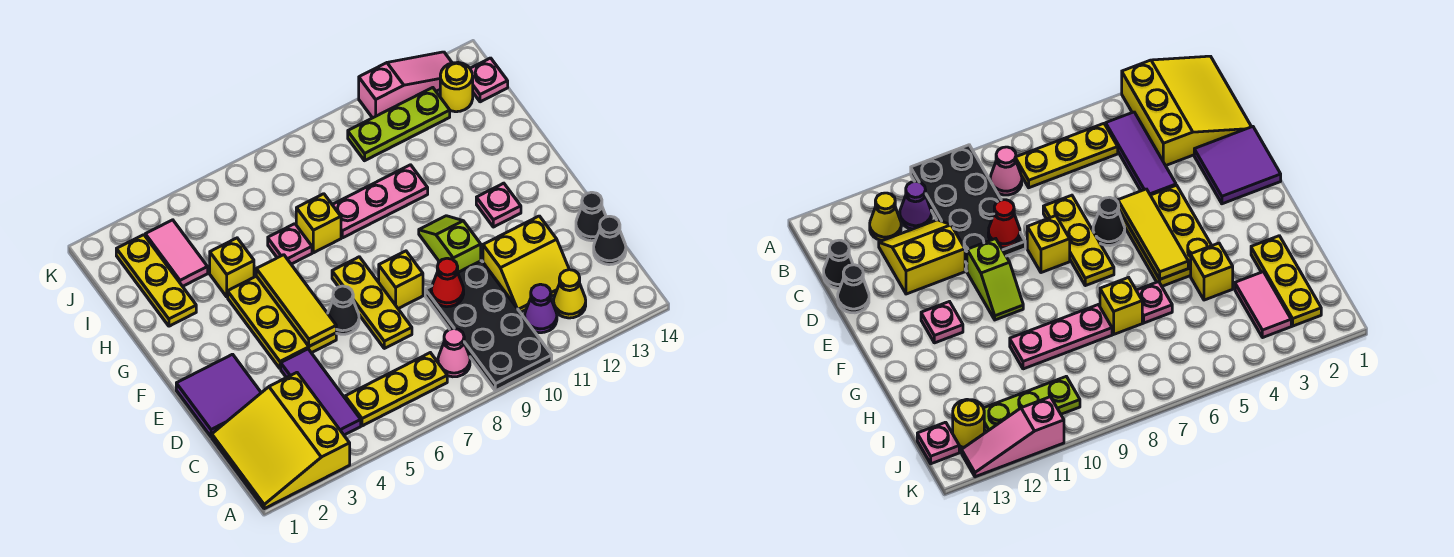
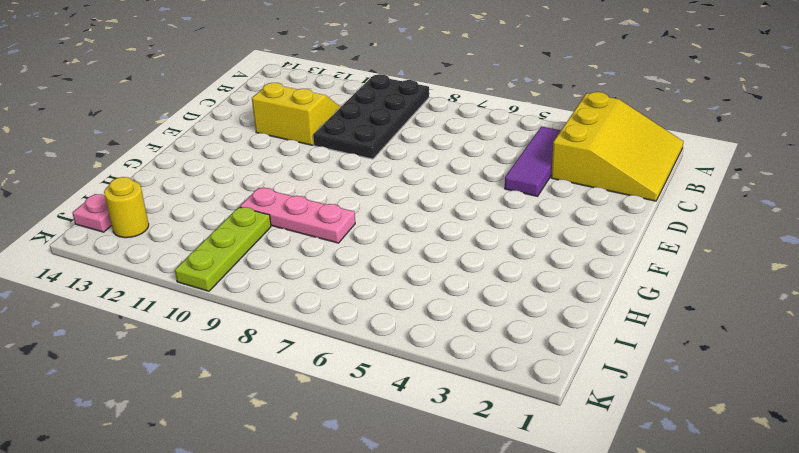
lime 1x3 plate [175,207,271,291] -> lime 1x3 plate turned to [348,88,450,161]
none -> yellow 1x3 plate [345,353,447,426]
none -> pink 1x1 cone [438,329,470,377]
none -> purple 1x1 cone [525,284,557,333]

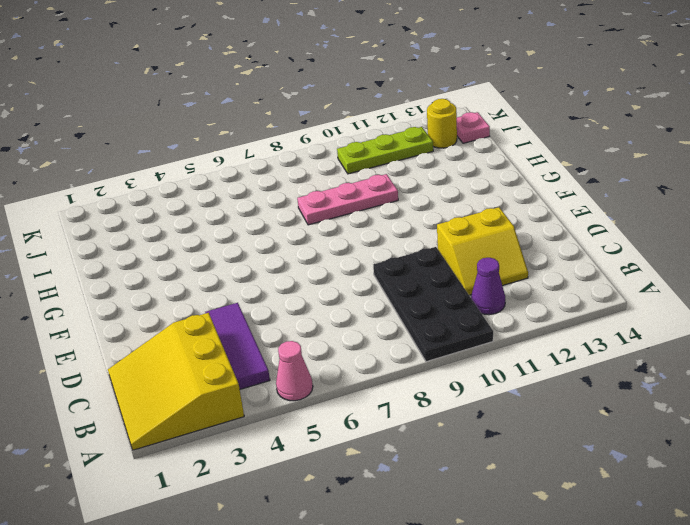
pink 1x1 cone [276,341,313,401] -> pink 1x1 cone moved to [438,329,470,377]
none -> yellow 1x3 plate [345,353,447,426]
none -> yellow 1x1 cone [554,270,586,318]
none -> black 1x1 cone [594,216,626,265]

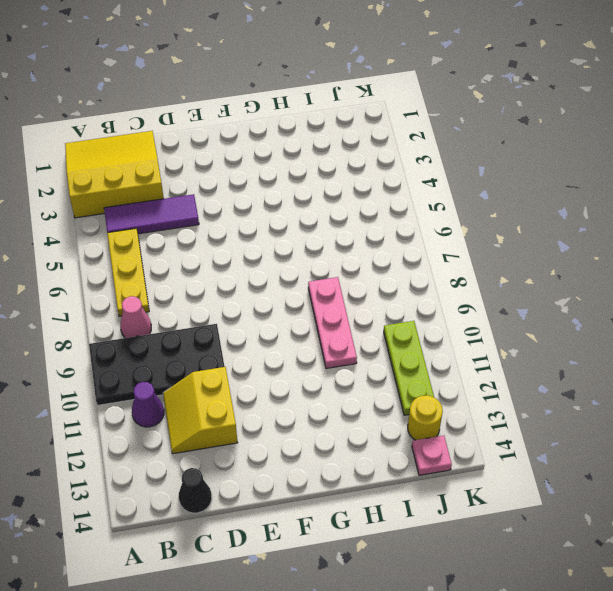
none -> yellow 1x1 cone [554,270,586,318]
none -> purple 2x2 tile [176,354,261,437]
none -> yellow 1x3 plate [332,257,412,348]

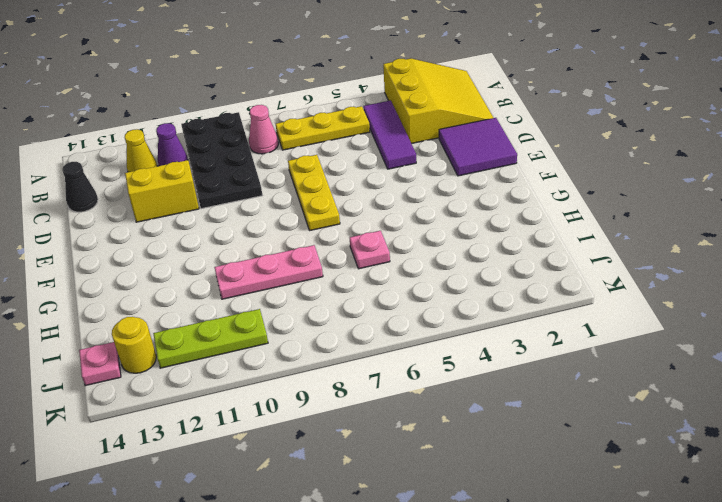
none -> black 1x1 cone [576,192,606,241]
none -> yellow 2x3 plate [228,276,336,369]
none -> black 1x1 cone [328,286,359,334]

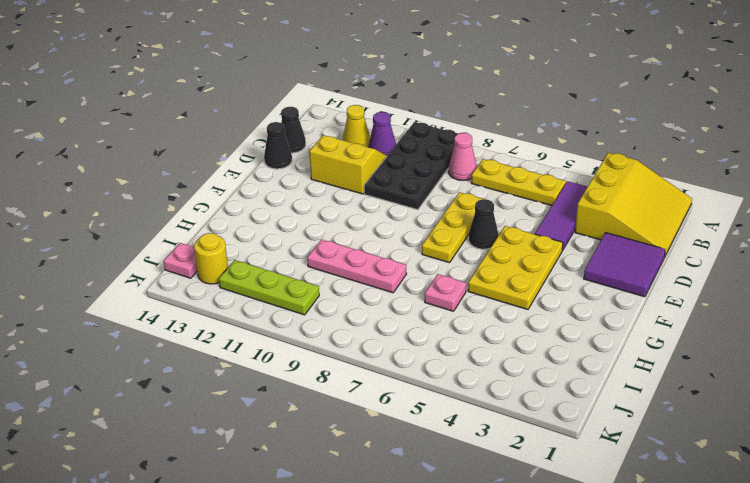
none -> yellow 1x1 brick [379,251,423,309]
none -> lime 1x2 slope [419,216,481,272]
none -> pink 1x1 plate [476,183,521,227]

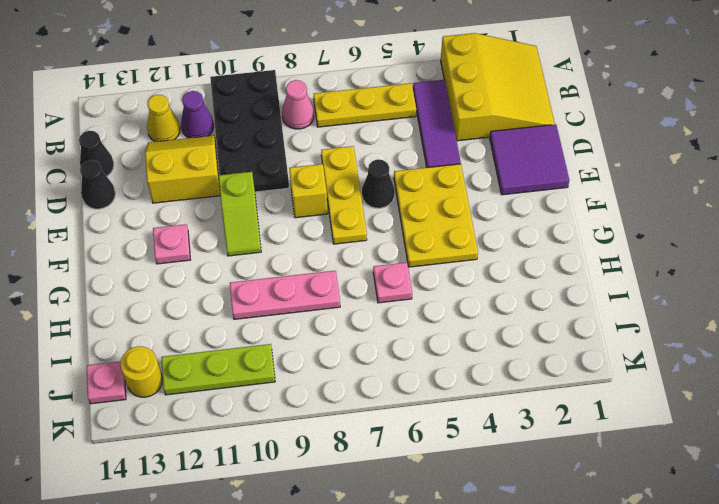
none -> yellow 1x3 plate [116,235,196,326]
none -> yellow 1x1 brick [210,238,254,297]
none -> yellow 1x1 brick [296,194,341,253]

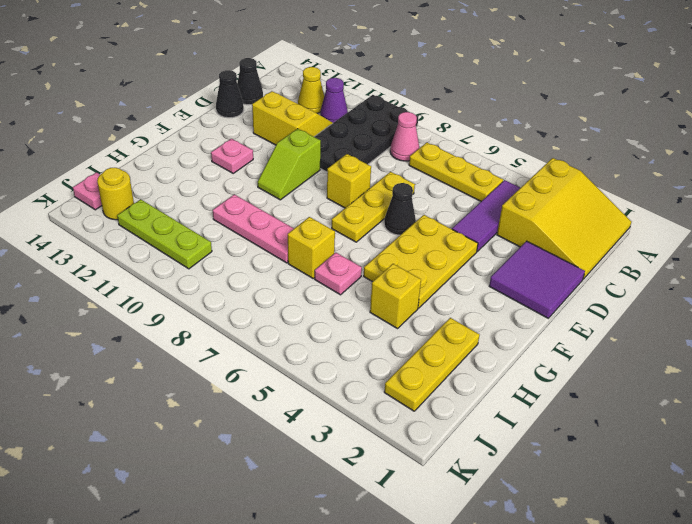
none -> pink 1x2 tile [145,220,208,286]
none -> pink 1x3 slope [359,52,452,118]
none -> red 1x1 cone [431,258,464,307]

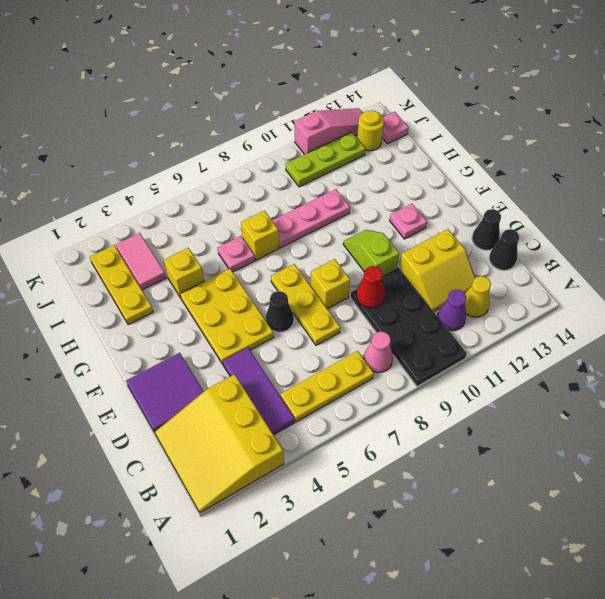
none -> yellow 1x3 tile [256,255,336,346]

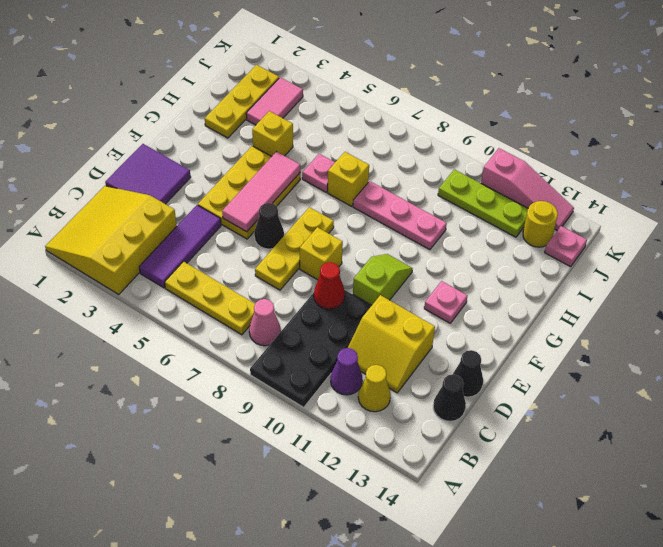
pink 1x3 tile [222,151,300,232] -> yellow 1x3 tile [256,255,336,346]

